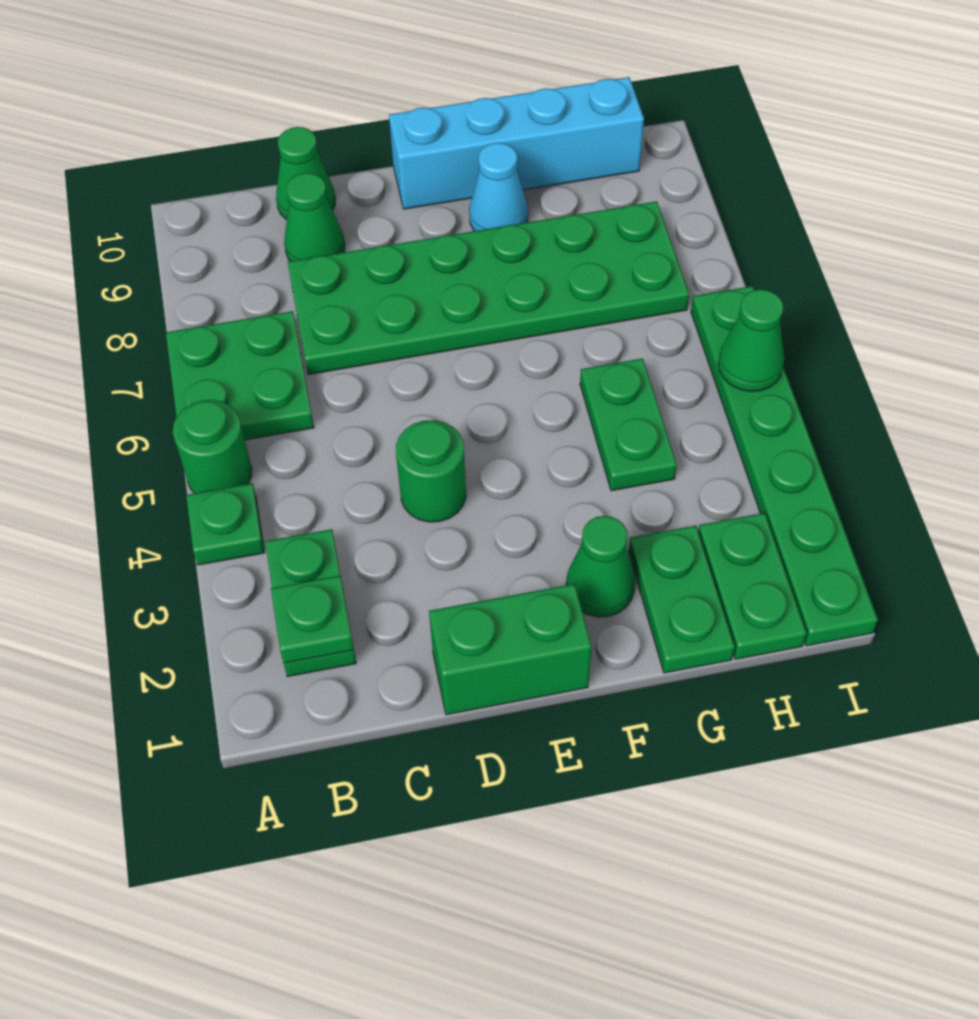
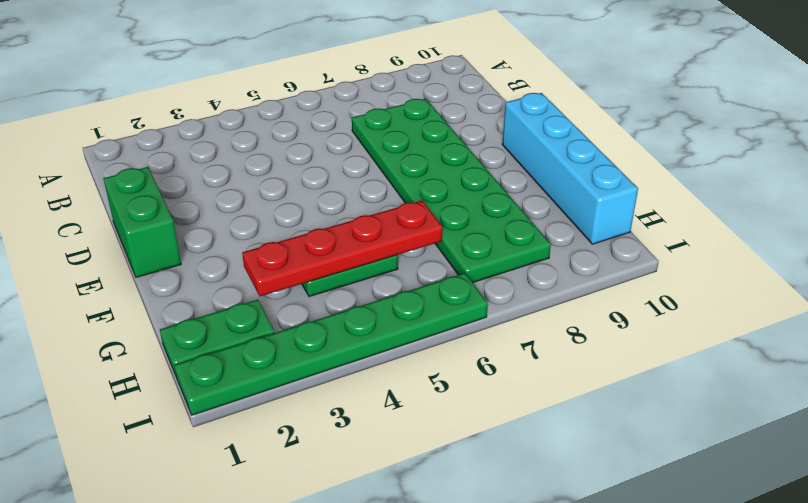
red 1x4 plate [242,201,442,296] -> none
none -> green 1x1 plate [186,483,265,565]
none -> green 1x1 round brick [173,400,252,493]
none -> green 2x2 plate [166,311,314,440]

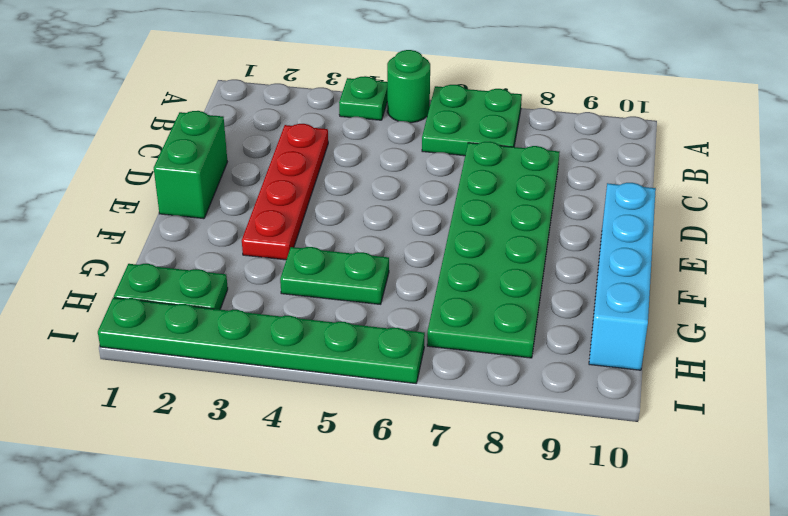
red 1x4 plate [242,124,328,260] -> none
none -> green 1x2 plate [265,529,356,677]
none -> green 1x1 cone [284,173,345,261]
none -> green 1x1 cone [276,127,335,220]

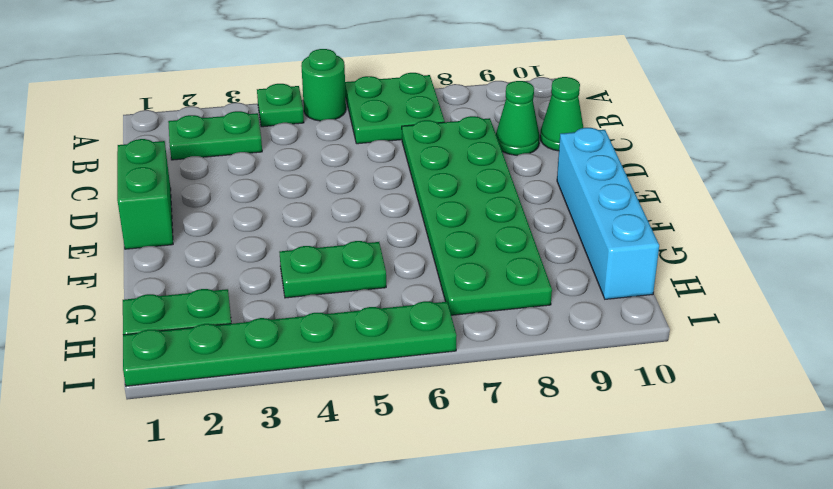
none -> green 1x1 round brick [396,420,466,522]
none -> green 1x1 cone [566,516,635,617]
none -> cyan 1x1 cone [469,143,528,231]

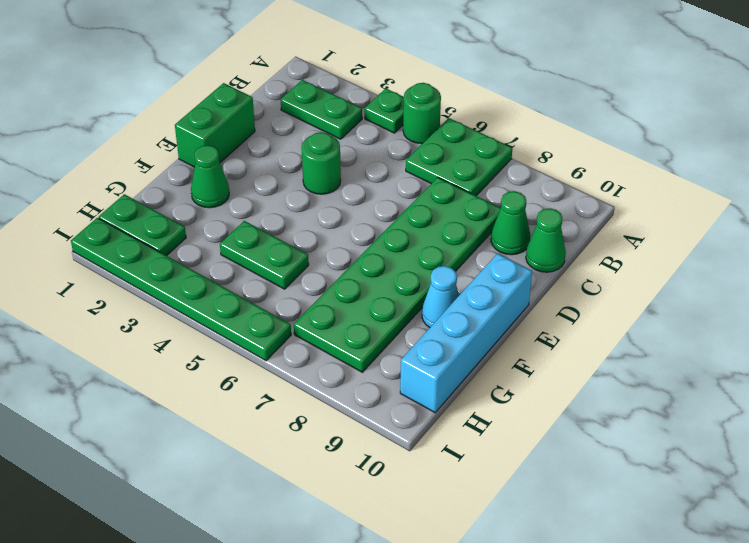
none -> green 1x2 plate [629,526,735,673]
none -> green 1x1 plate [271,575,354,663]
none -> green 1x1 cone [718,289,784,391]

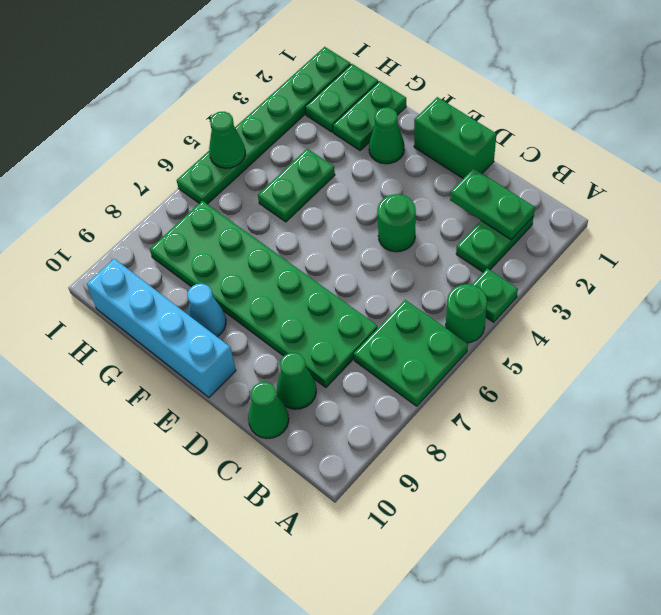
green 1x2 plate [450,168,535,240] -> green 1x1 plate [271,575,354,663]

